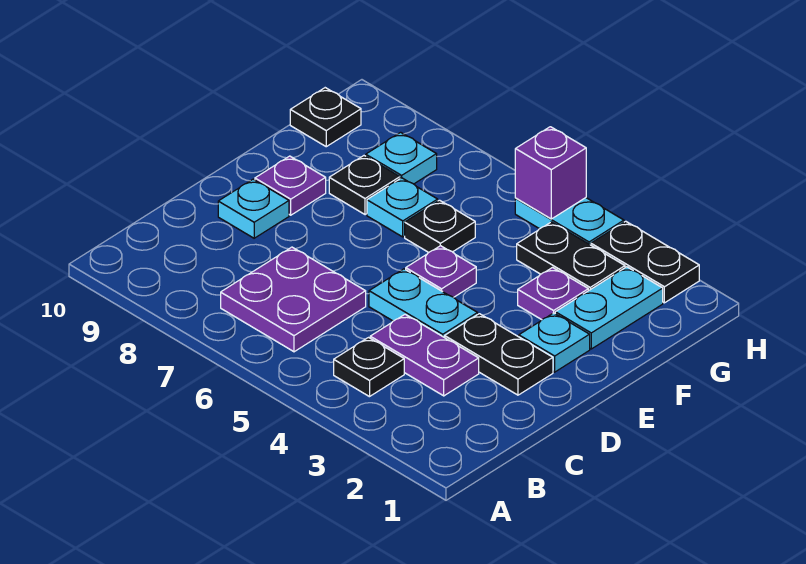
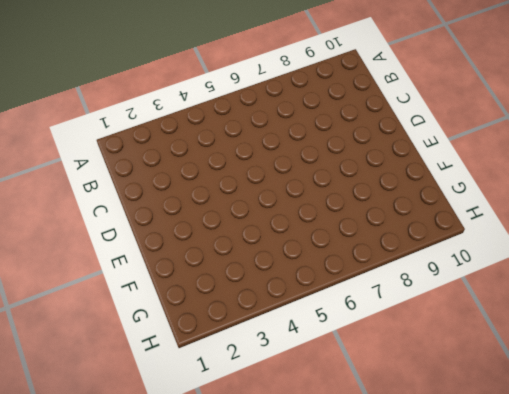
none -> black 1x1 plate [334,338,404,397]
none -> purple 2x2 plate [221,247,366,352]
none -> purple 1x2 plate [370,314,479,396]

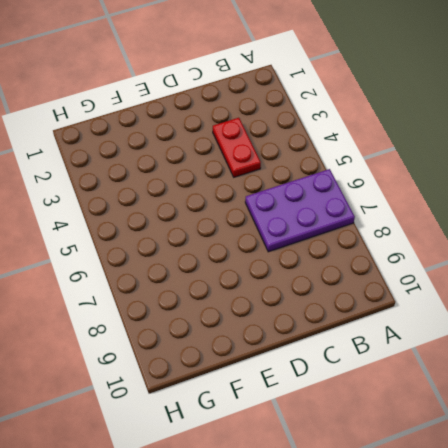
purple 2x3 plate [245,169,355,252] -> purple 2x2 plate [221,247,366,352]
red 1x2 plate [213,118,261,177] -> purple 1x2 plate [370,314,479,396]
none -> black 1x1 plate [334,338,404,397]
none -> black 1x2 plate [445,314,553,395]
none -> cyan 1x2 plate [369,269,478,338]

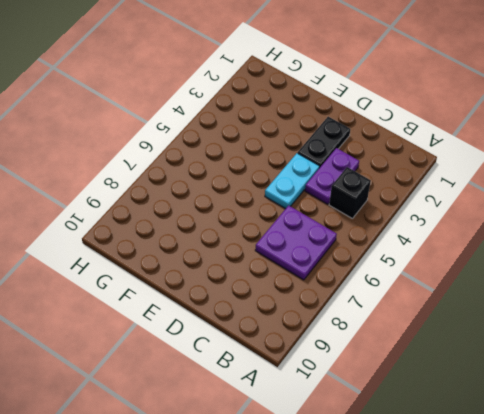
black 1x1 brick [329,167,371,219] -> black 1x1 plate [334,338,404,397]
none -> cyan 1x1 plate [218,179,289,238]
none -> cyan 1x1 plate [519,313,590,372]
none -> purple 1x1 plate [406,246,476,297]

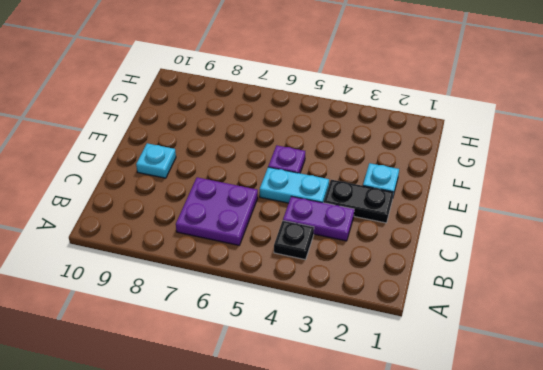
none -> purple 1x1 plate [255,156,326,215]
none -> cyan 1x2 plate [555,267,663,349]
none -> purple 1x1 plate [518,268,588,320]

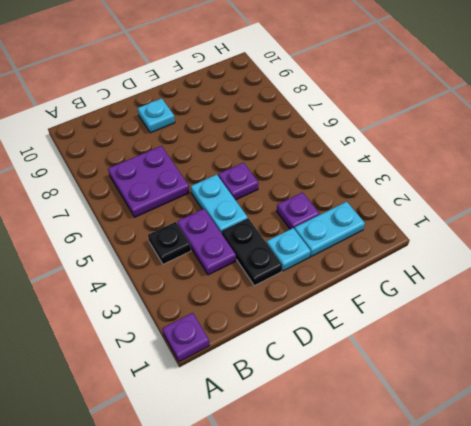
purple 1x1 plate [162,313,210,362] -> purple 1x1 plate moved to [255,156,326,215]
none -> black 1x1 plate [405,200,475,253]
none -> cyan 1x1 plate [367,178,438,237]
none -> black 1x1 plate [329,156,400,215]

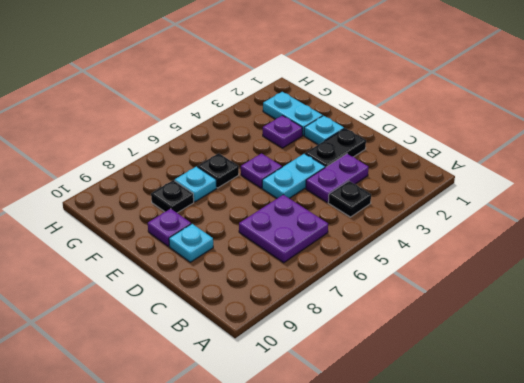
none -> black 1x2 plate [517,222,625,291]
none -> cyan 1x1 plate [366,132,437,184]
none -> black 1x1 plate [290,88,361,147]

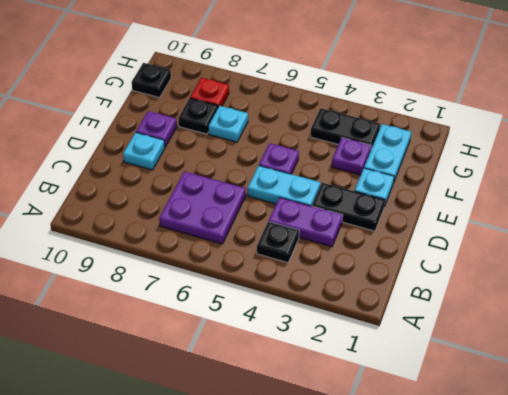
red 1x1 plate [190,78,229,107] -> cyan 1x1 plate [366,132,437,184]
none -> black 1x1 plate [405,200,475,253]
none -> black 1x2 plate [591,221,699,303]
none -> cyan 1x2 plate [515,198,624,245]

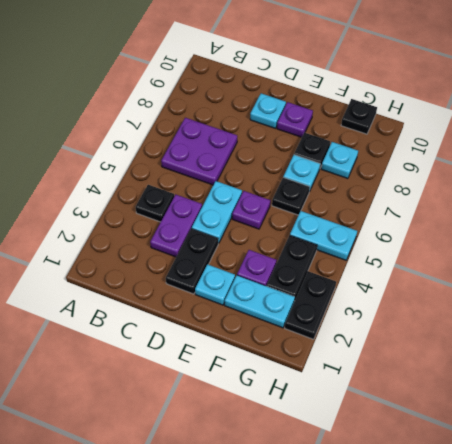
cyan 1x2 plate [290,211,357,260] -> cyan 1x2 plate turned to [515,198,624,245]
none -> purple 1x1 brick [515,127,586,219]

